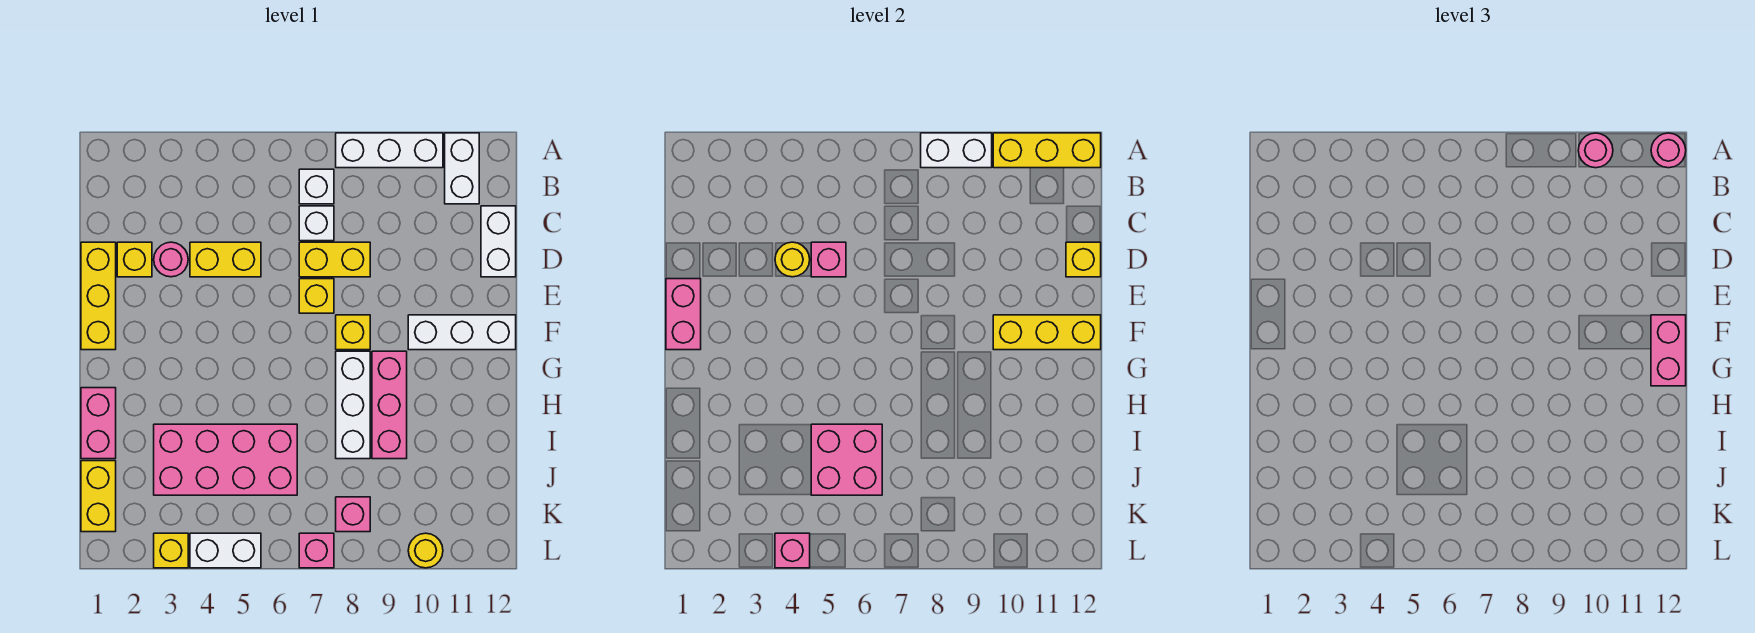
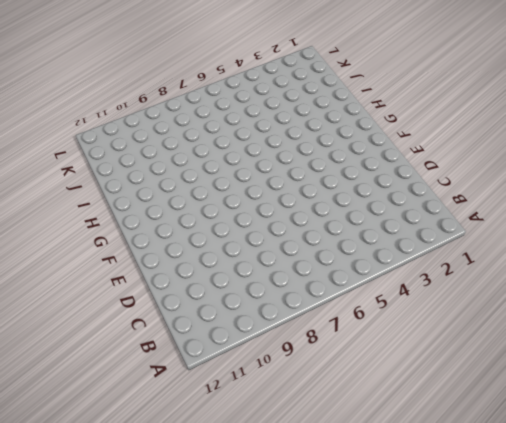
none -> white 1x3 brick [336,133,443,168]
none -> white 1x2 brick [445,133,479,204]
none -> white 1x1 brick [299,169,334,204]
none -> white 1x1 brick [299,206,334,241]

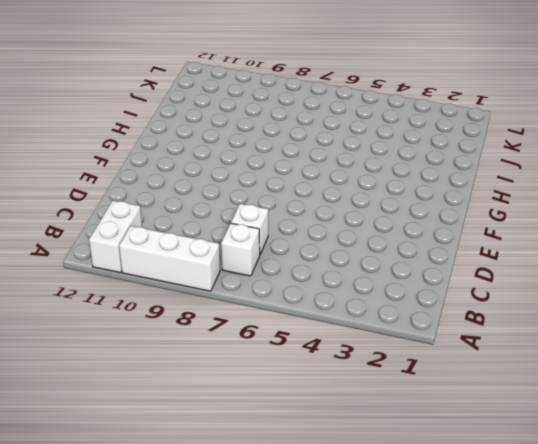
none -> white 1x2 brick [481,206,516,277]
none -> yellow 1x3 brick [81,242,116,350]
none -> yellow 1x1 brick [117,242,152,277]
none -> pink 1x1 round brick [154,242,188,277]

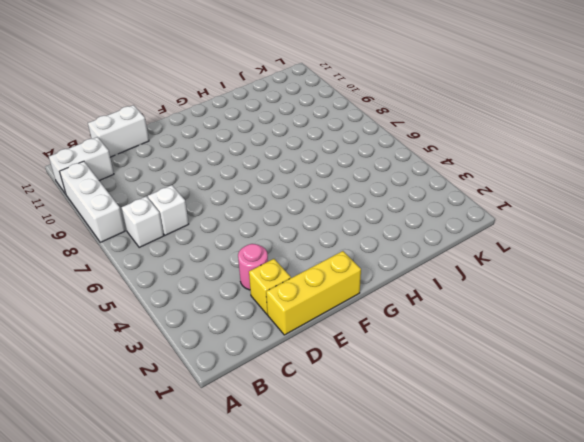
none -> yellow 1x2 brick [190,242,261,277]
none -> yellow 1x2 brick [299,242,370,277]
none -> yellow 1x1 brick [299,279,334,313]
none -> yellow 1x1 brick [336,315,370,350]

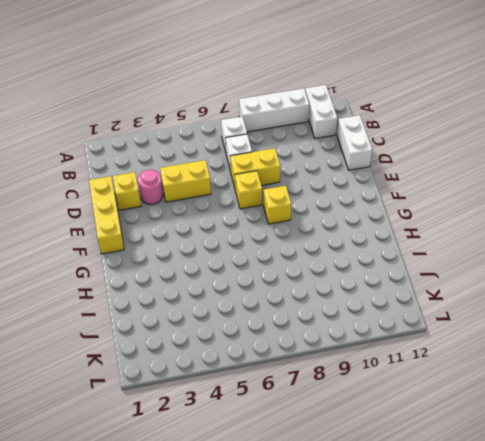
none -> white 1x3 brick [408,315,516,350]
none -> white 1x3 brick [336,351,370,459]
none -> pink 1x3 brick [372,351,407,459]
none -> pink 1x2 brick [81,388,116,459]

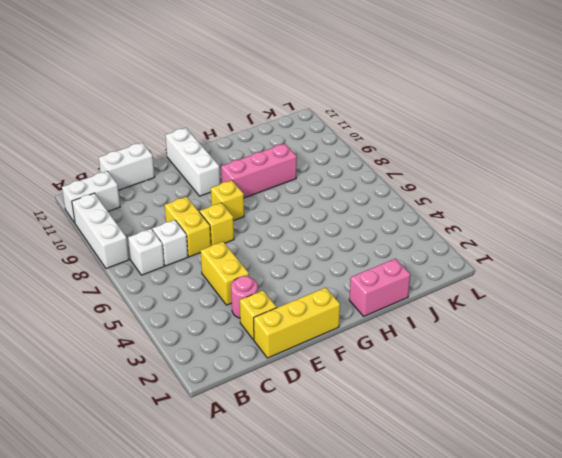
none -> white 1x3 brick [336,351,370,459]
none -> pink 2x4 brick [154,424,297,495]
none -> yellow 1x2 brick [81,461,116,532]
none -> pink 1x1 brick [336,497,370,532]

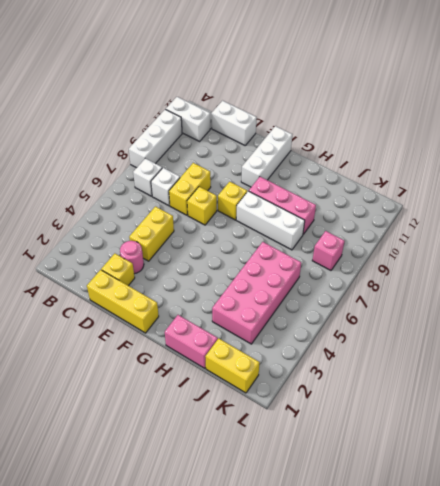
none -> yellow 1x1 brick [154,533,188,568]
none -> white 1x2 brick [190,533,261,568]
none -> pink 1x1 brick [299,533,334,568]
none -> yellow 1x1 round brick [408,533,443,568]

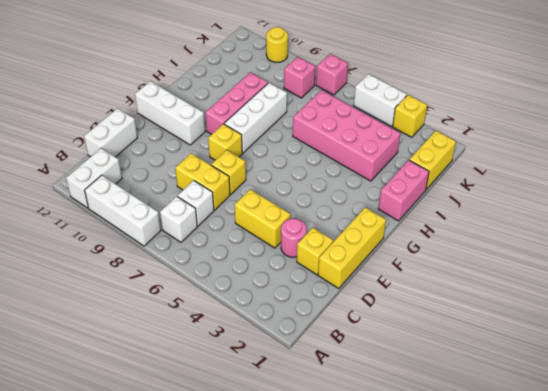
none -> white 1x2 brick [921,133,992,168]
none -> yellow 1x3 brick [993,133,1101,168]
none -> yellow 1x1 round brick [775,242,810,277]
none -> pink 1x1 brick [811,242,846,277]

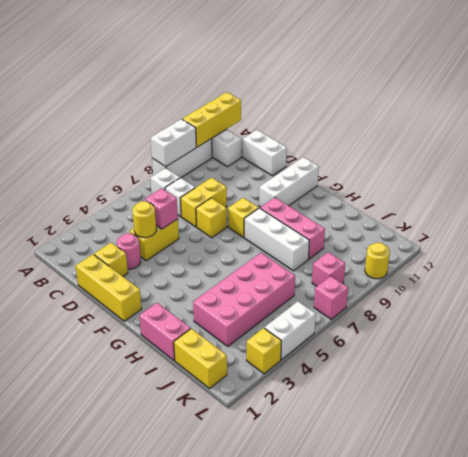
none -> yellow 1x1 brick [1066,242,1101,277]
none -> pink 1x2 brick [666,279,701,350]
none -> yellow 1x3 brick [993,315,1101,350]
none -> pink 2x2 brick [811,424,882,495]

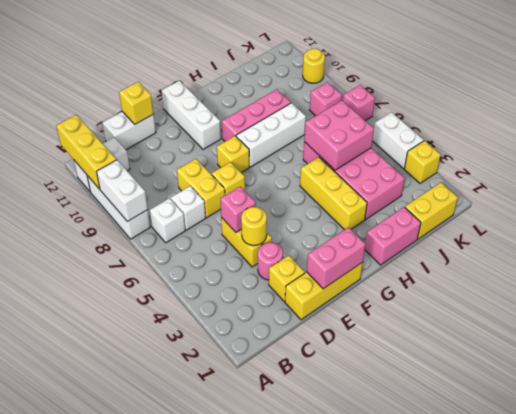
yellow 1x3 brick [300,157,367,230] -> yellow 1x3 brick moved to [993,315,1101,350]
none -> pink 1x1 brick [775,533,810,568]
none -> pink 1x1 round brick [1578,133,1613,168]
none -> pink 1x1 round brick [1651,133,1686,168]
none -> pink 1x2 brick [1651,315,1686,386]

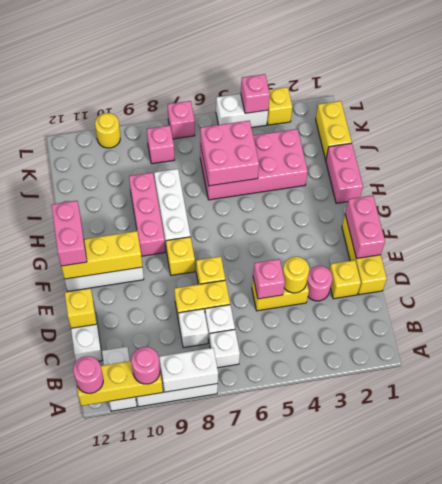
white 1x1 brick [179,309,208,348] -> none

